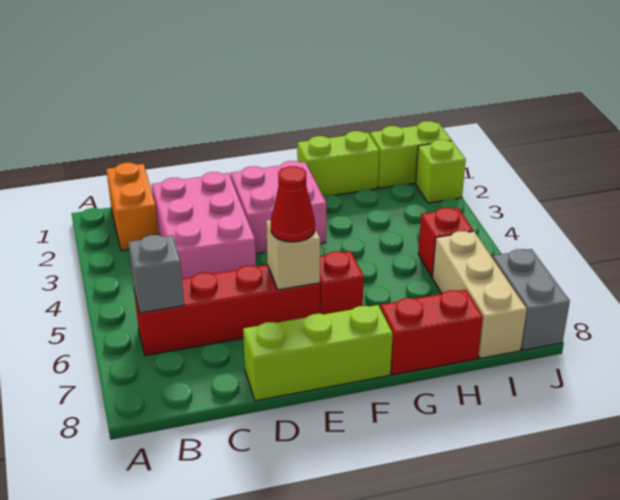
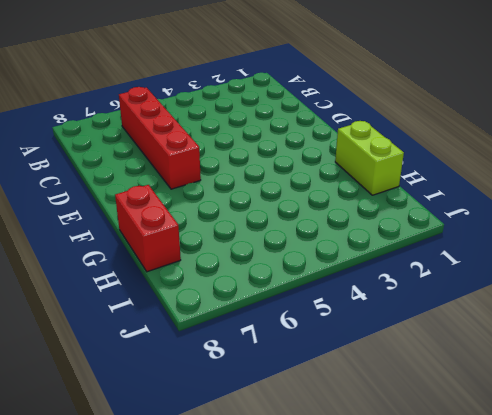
none -> orange 1x2 brick [106,163,159,251]
none -> pink 2x3 brick [152,172,256,279]
none -> lime 1x3 brick [243,305,393,401]

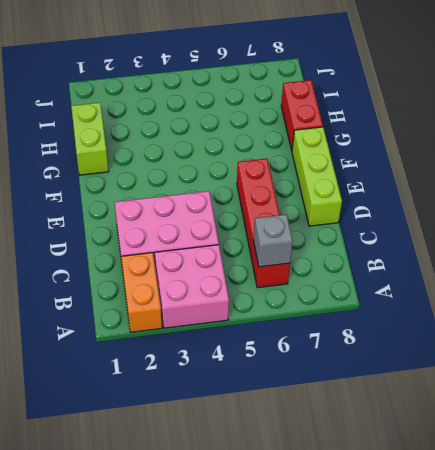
orange 1x2 brick [121,253,162,332] -> orange 1x2 brick turned to [106,163,159,251]
pink 2x2 brick [155,245,229,328] -> pink 2x2 brick moved to [231,161,326,254]
none -> red 1x1 brick [320,251,364,314]
none -> lime 1x2 brick [370,121,452,188]
none -> red 1x1 brick [418,208,473,277]

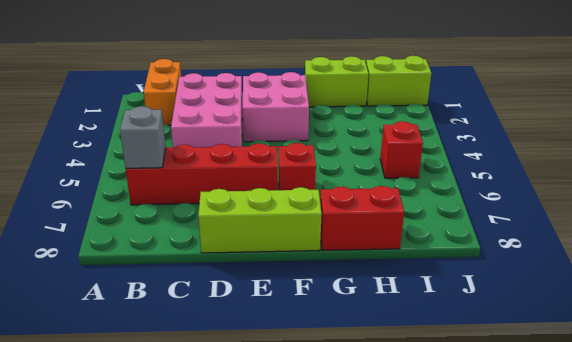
none -> tan 1x3 brick [433,231,527,358]
none -> lime 1x1 brick [416,140,466,203]
none -> grey 1x2 brick [493,249,570,350]

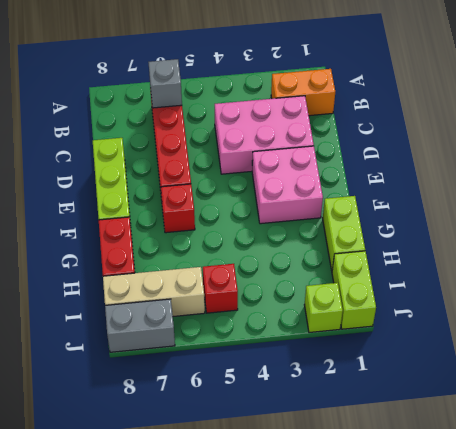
none -> tan 1x1 brick [266,220,320,290]
none -> red 1x1 cone [271,166,315,242]

